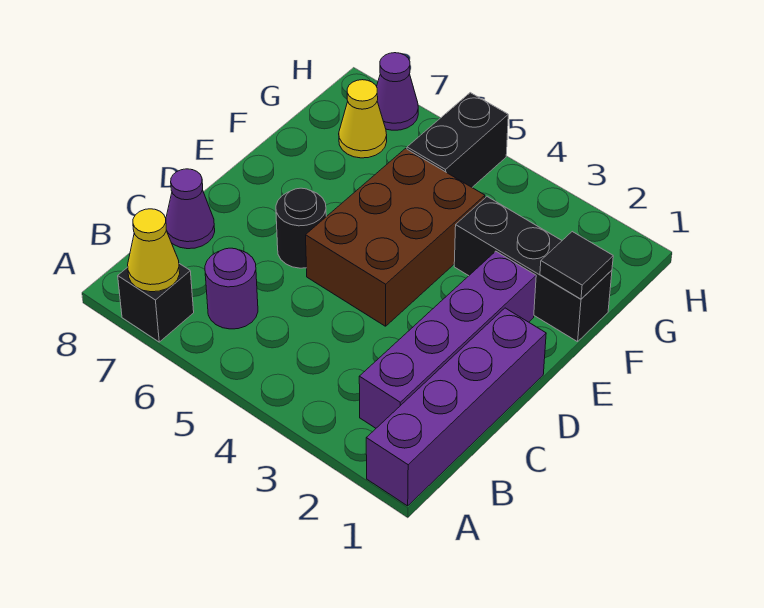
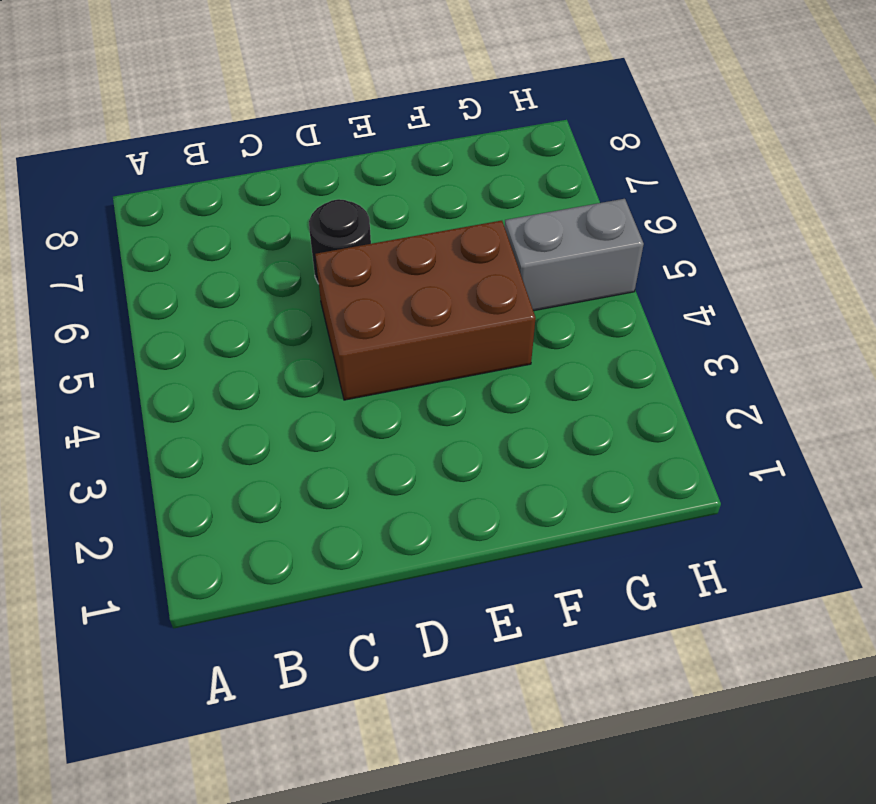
grey 1x2 brick [505,199,644,311] -> black 1x2 brick [407,93,508,187]
none -> purple 1x4 brick [366,308,546,506]
none -> black 1x1 brick [118,264,194,342]
none -> purple 1x4 brick [359,251,536,428]

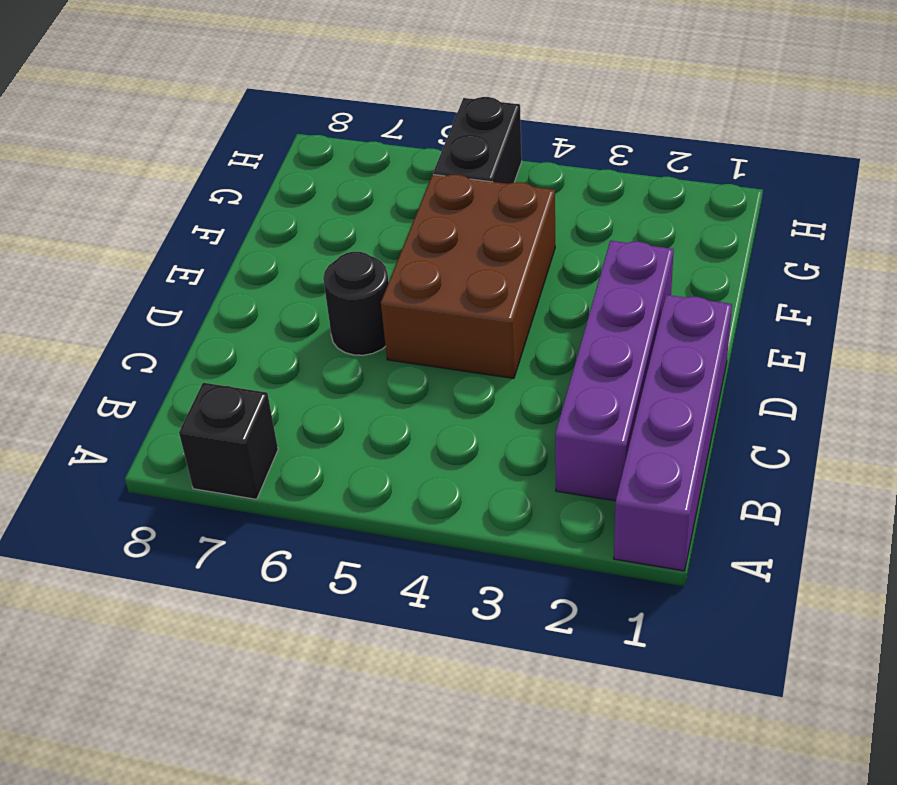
none -> purple 1x1 round brick [205,248,258,329]
none -> purple 1x1 cone [166,169,215,249]
none -> black 1x3 brick [454,197,612,342]

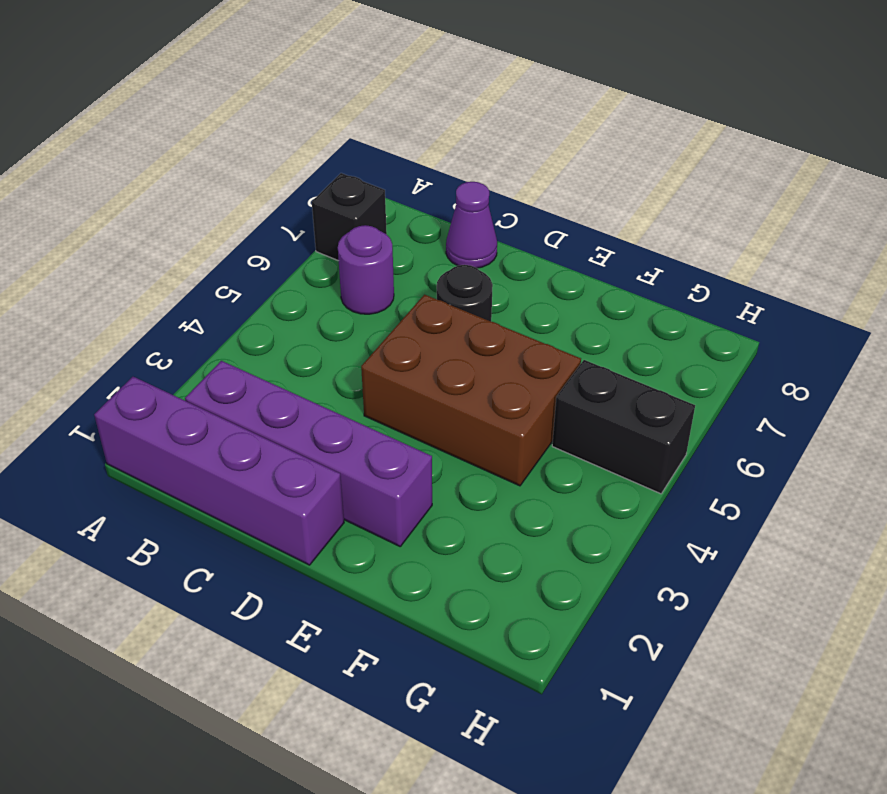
none -> black 1x3 brick [454,197,612,342]
none -> yellow 1x1 cone [339,80,387,158]
none -> purple 1x1 cone [377,53,418,130]

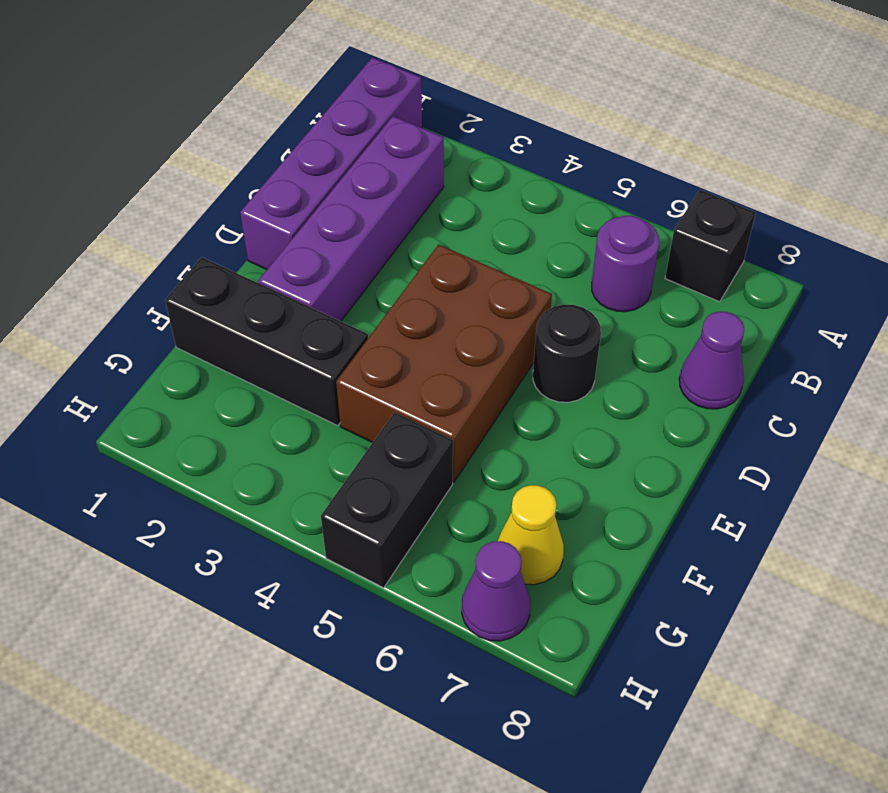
none -> yellow 1x1 cone [128,209,180,292]
none -> black 1x1 tile [540,232,613,299]

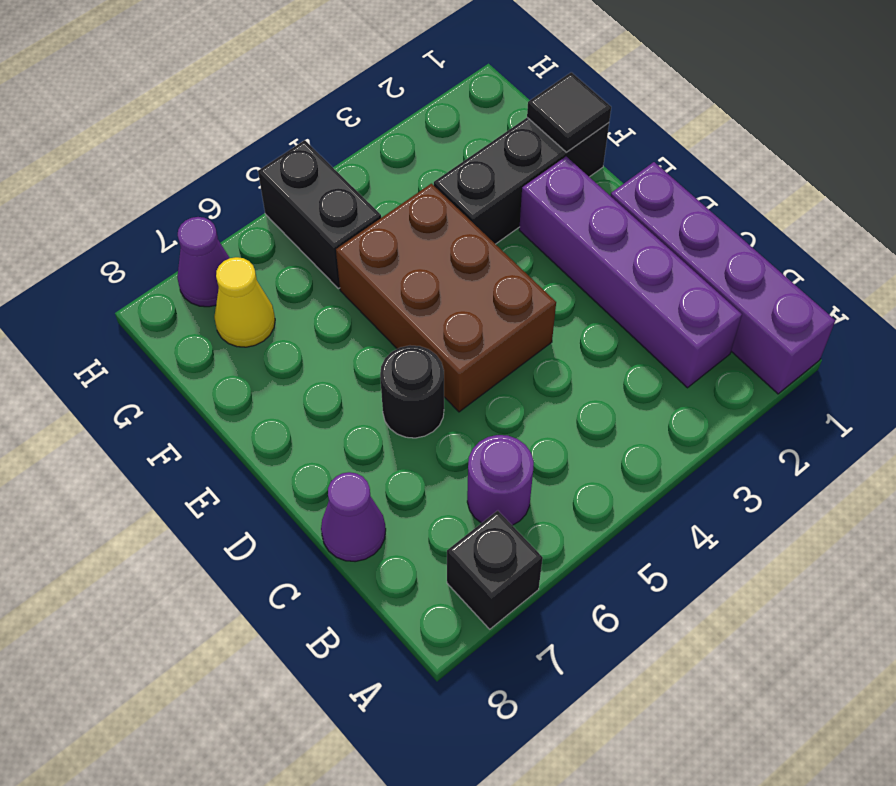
none -> yellow 1x1 cone [128,209,180,292]

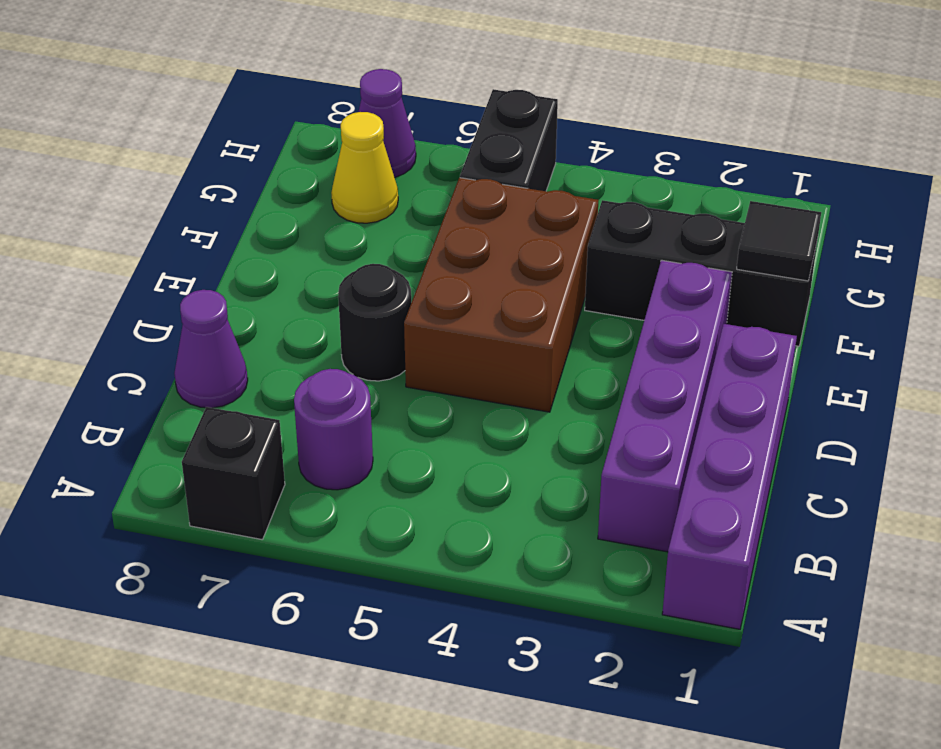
none -> yellow 1x1 cone [128,209,180,292]

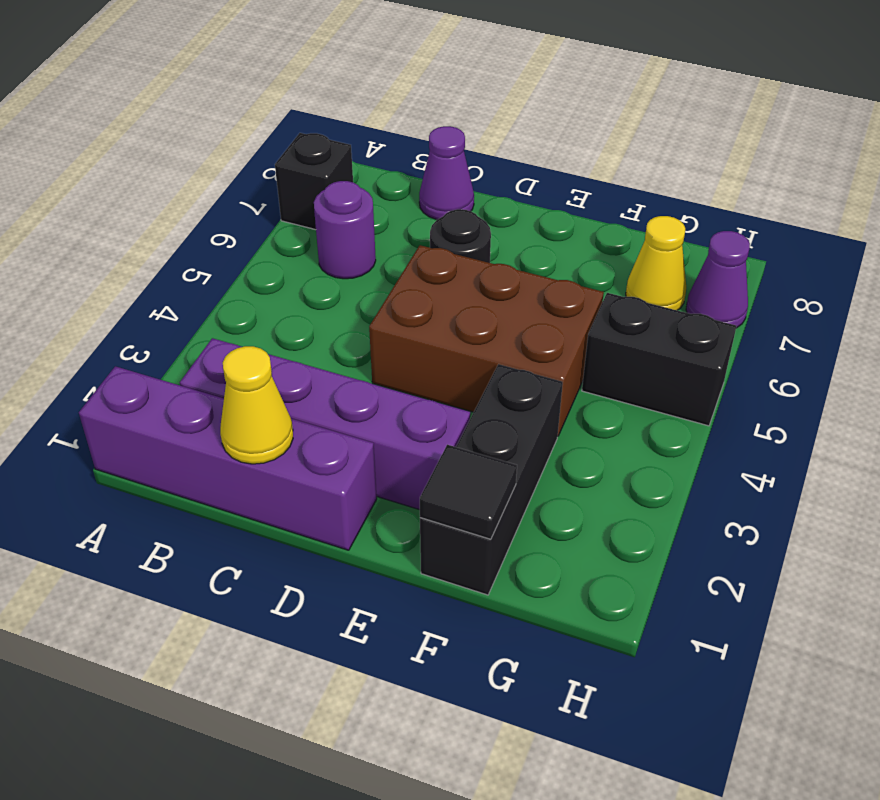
yellow 1x1 cone [220,346,293,464] -> yellow 1x1 cone moved to [128,209,180,292]

